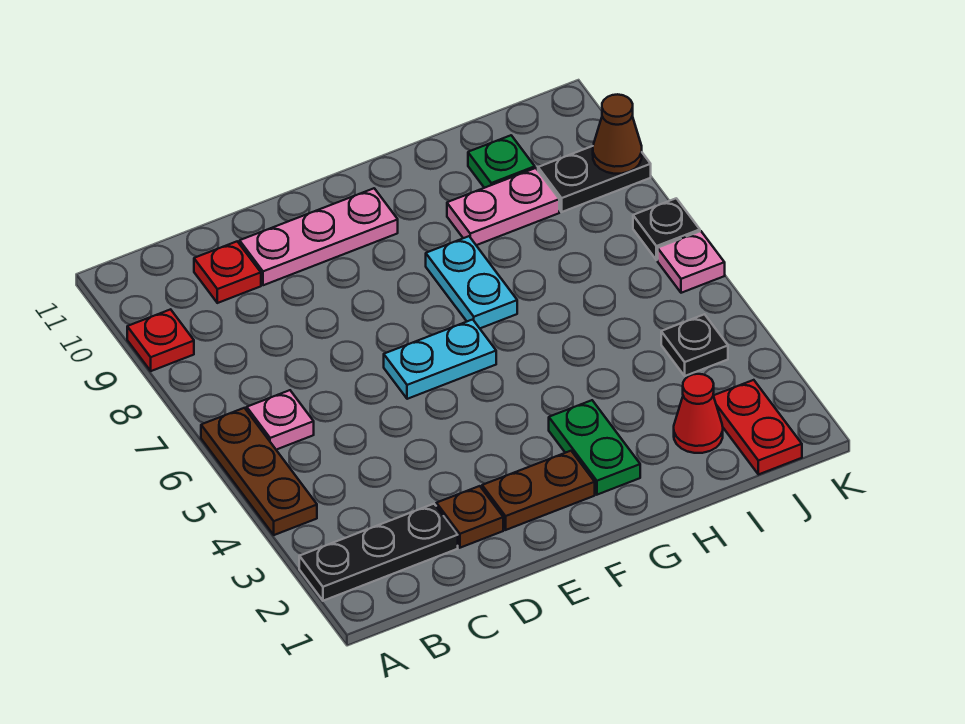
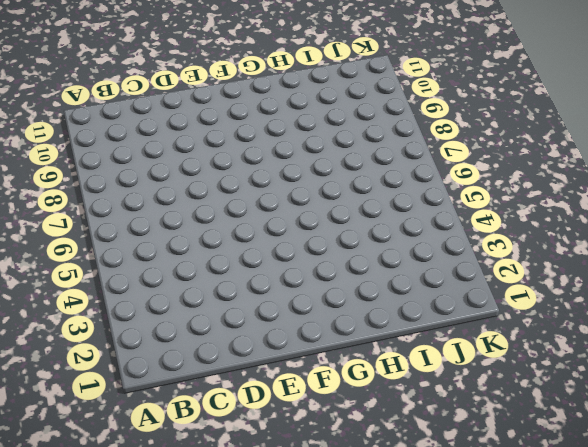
none -> black 1x3 plate [299,504,458,601]
none -> brown 1x3 plate [201,408,317,535]
none -> red 1x1 plate [127,309,194,371]

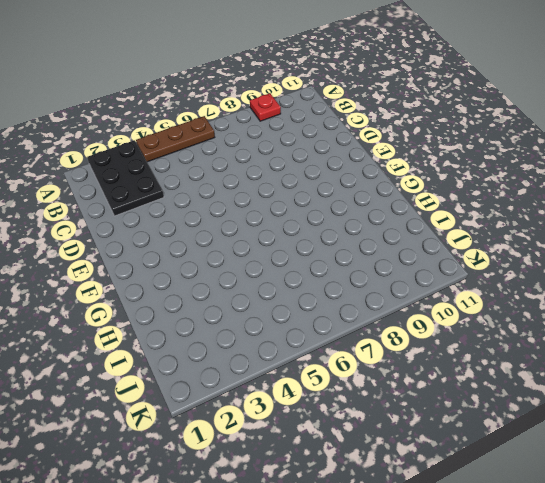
black 2x3 plate [87,140,164,216] -> black 1x3 plate [299,504,458,601]
none -> pink 1x1 plate [247,390,314,450]
none -> red 1x1 plate [194,241,261,303]
none -> brown 1x1 plate [436,486,503,548]

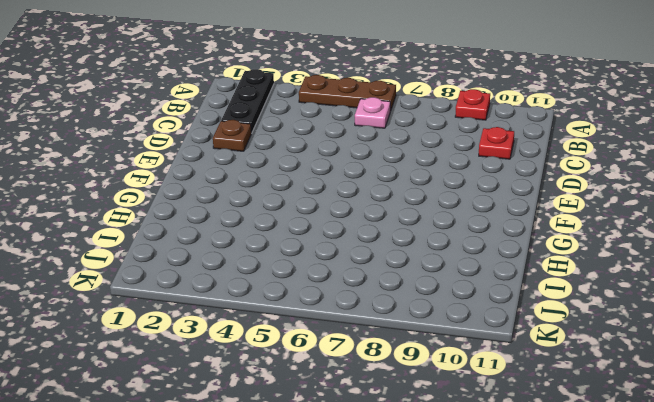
none -> pink 1x3 plate [240,188,398,285]
none -> brown 1x2 plate [482,451,595,530]
none -> cyan 1x2 plate [384,319,496,399]

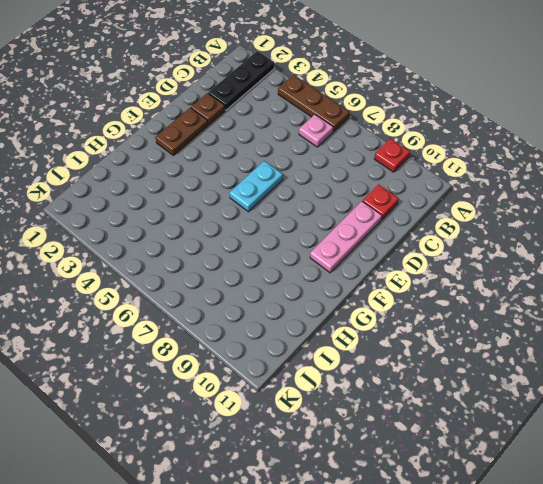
none -> green 1x2 plate [549,400,640,495]
none -> cyan 1x2 plate [426,236,517,328]
none -> pink 1x2 plate [447,168,559,245]

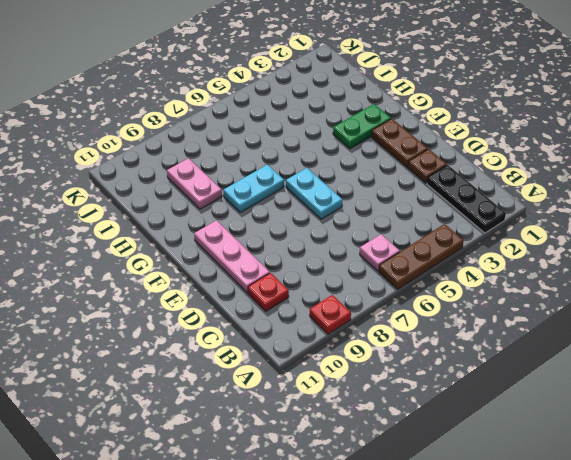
none -> red 1x1 cone [674,374,723,453]
none -> green 1x1 plate [468,135,535,188]
none -> red 1x2 plate [713,380,802,475]

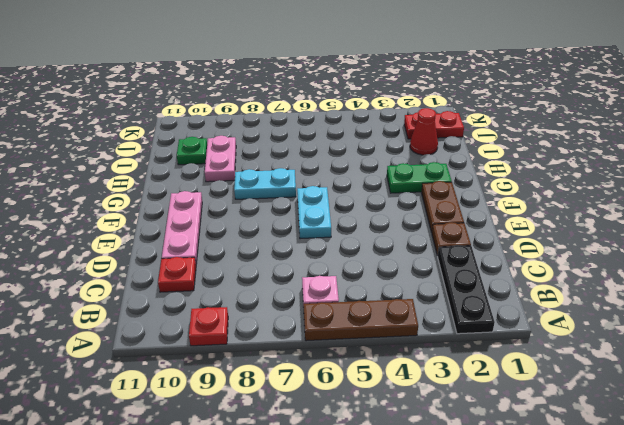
none -> black 1x1 plate [661,314,728,376]
none -> black 1x2 plate [538,146,651,212]
none -> pink 1x1 plate [658,231,725,293]

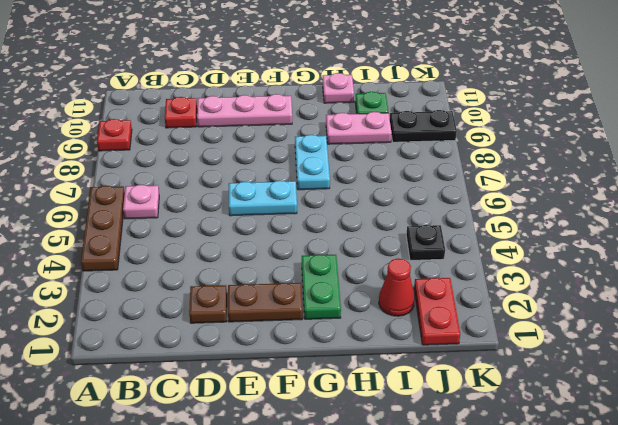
pink 1x1 plate [323,73,354,103] -> pink 1x1 plate moved to [658,231,725,293]
none -> black 1x3 plate [299,504,458,601]
none -> black 1x1 plate [633,198,700,260]
none -> brown 1x1 cone [593,94,642,174]

